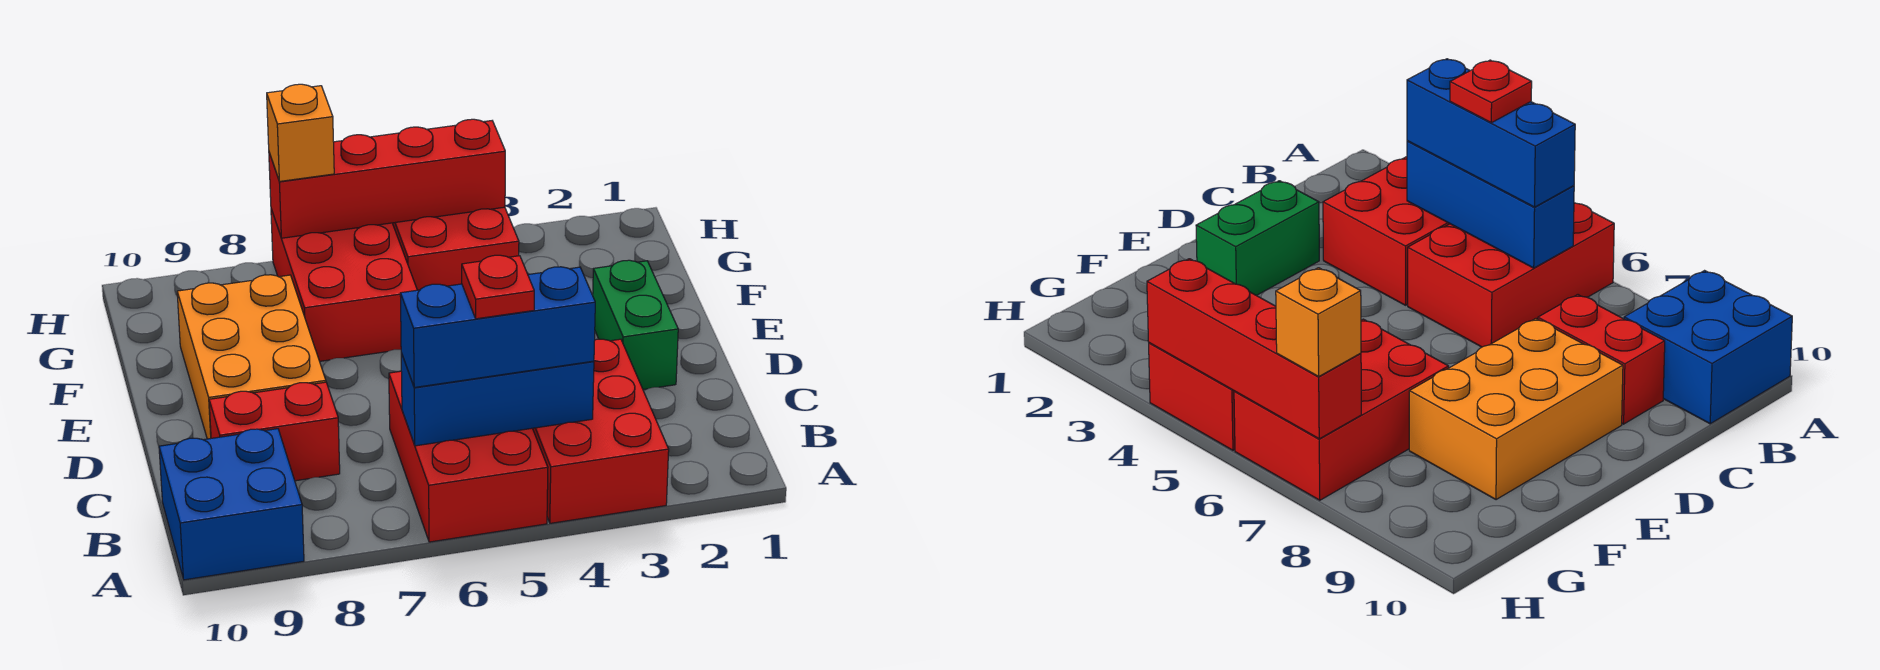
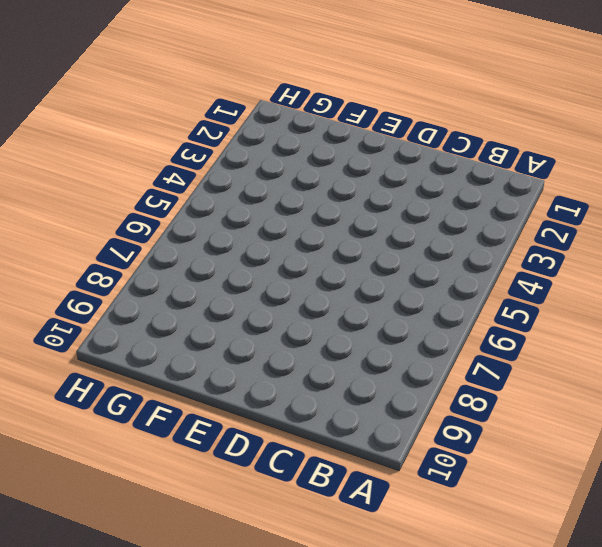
none -> red 2x3 brick [533,339,669,523]
none -> red 2x3 brick [389,371,548,542]
none -> blue 2x2 brick [159,429,304,580]

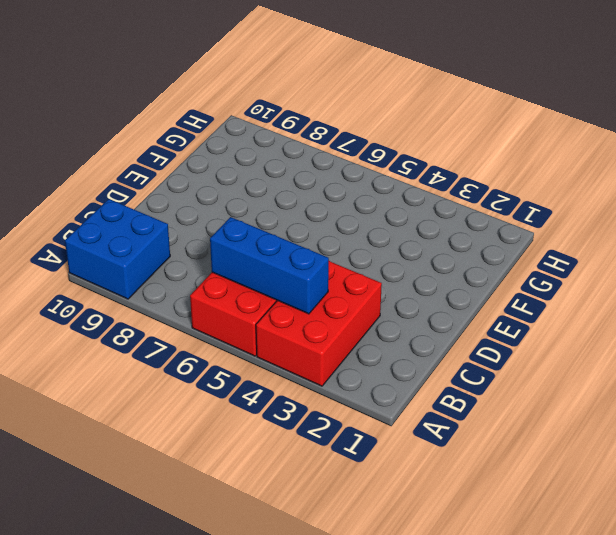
none -> red 1x2 brick [209,382,340,481]
none -> green 1x2 brick [593,260,678,390]
none -> orange 2x3 brick [177,275,326,439]

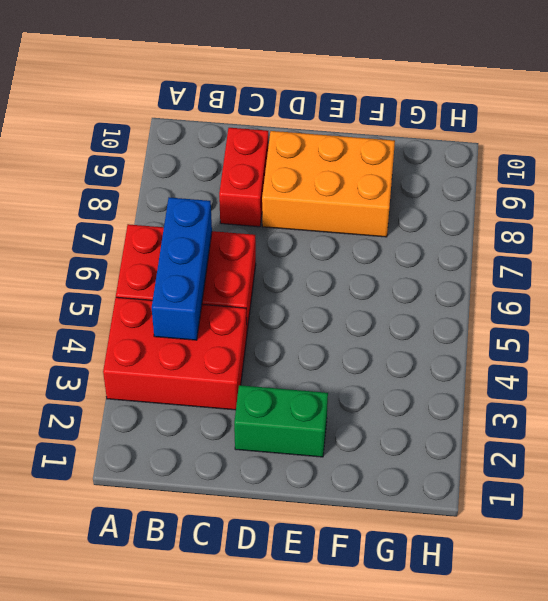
none -> blue 2x2 brick [159,429,304,580]
none -> red 2x3 brick [271,209,417,361]
none -> red 2x2 brick [393,207,519,290]

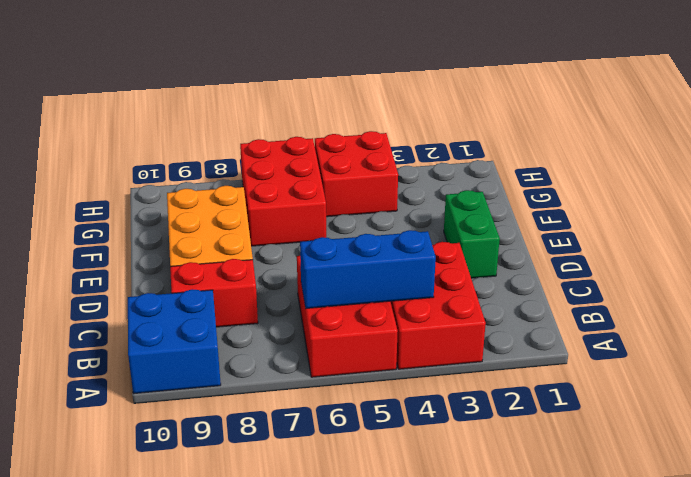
none -> red 1x4 brick [269,119,505,238]
none -> blue 1x3 brick [400,267,595,387]
none -> orange 1x1 brick [267,84,334,181]

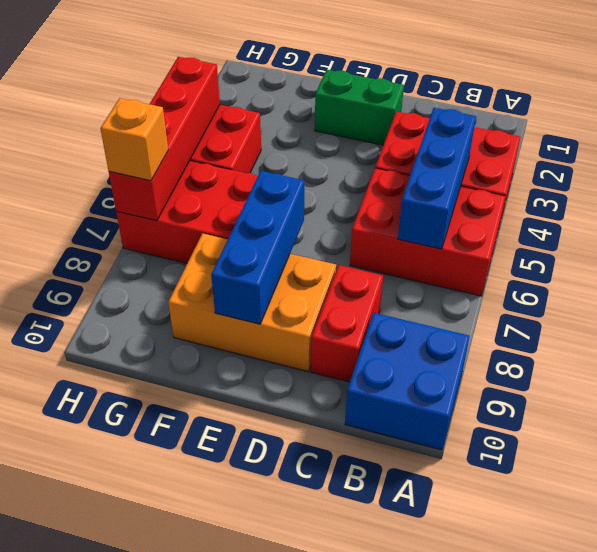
blue 1x3 brick [211,171,304,324] -> blue 1x3 brick moved to [400,267,595,387]
none -> red 1x1 plate [462,255,534,319]

